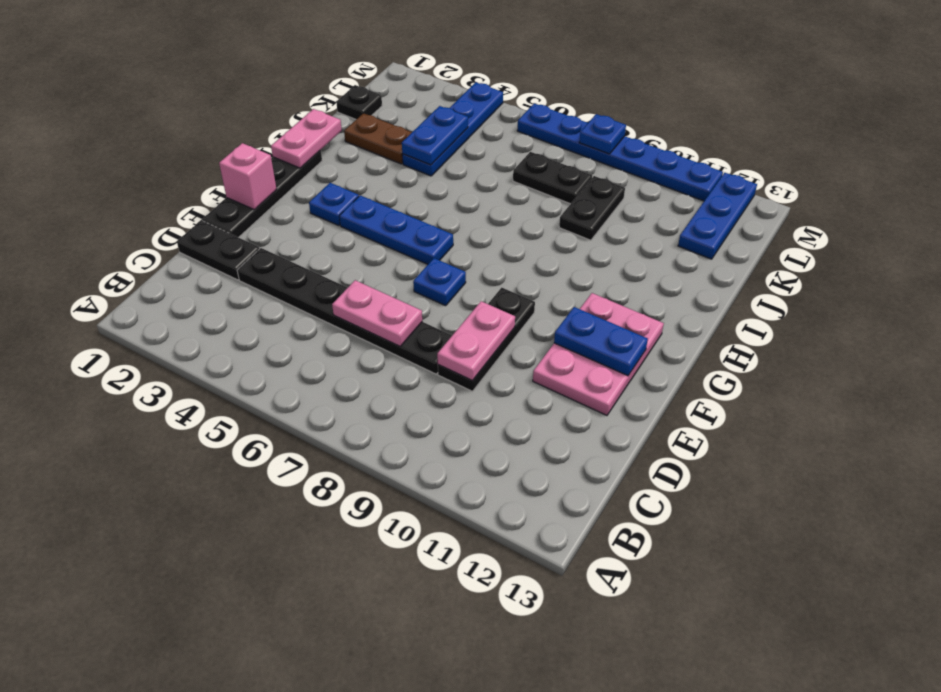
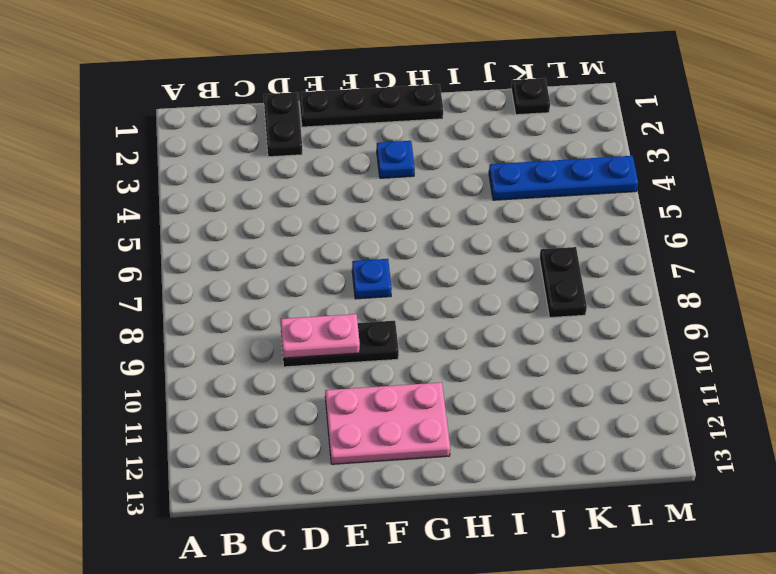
none -> black 1x6 plate [237,248,452,374]
none -> blue 1x3 plate [339,195,453,264]
none -> brown 1x2 plate [344,113,412,164]

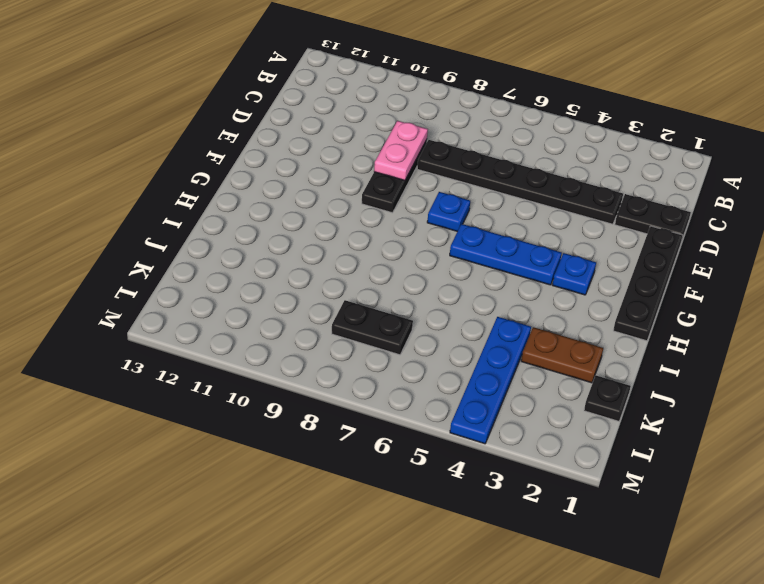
none -> pink 2x3 plate [533,293,664,415]
none -> black 1x2 plate [559,176,625,240]
none -> blue 1x3 plate [678,173,757,259]

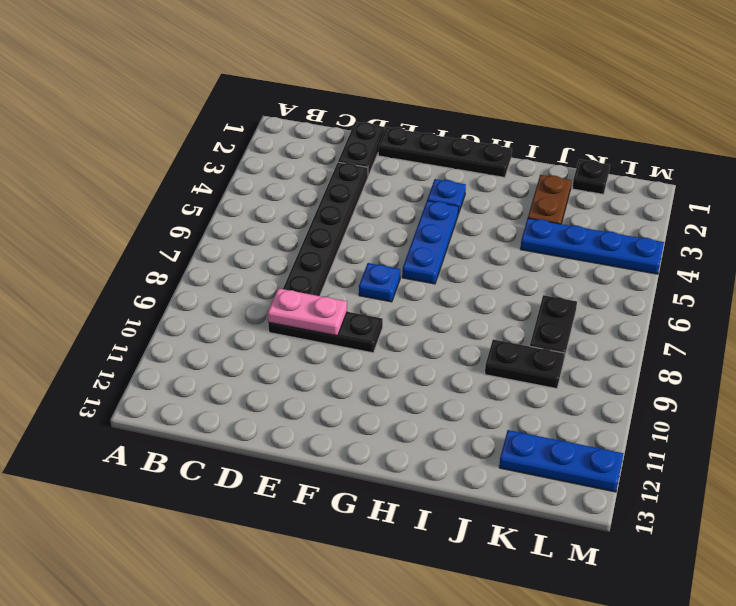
none -> pink 2x3 plate [533,293,664,415]
none -> blue 1x6 plate [517,103,723,201]
none -> pink 1x2 plate [332,280,422,346]

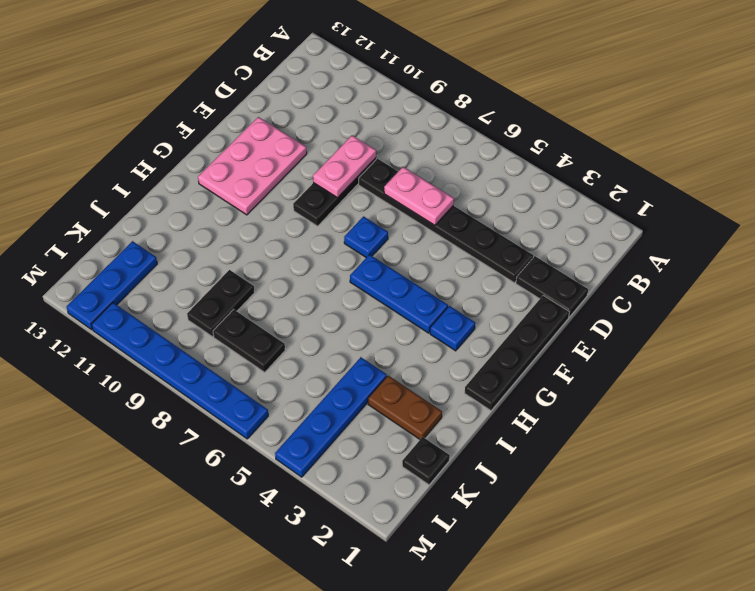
none -> pink 1x1 brick [219,143,277,209]
none -> blue 1x2 plate [554,307,648,376]
none -> pink 1x2 plate [271,109,342,168]

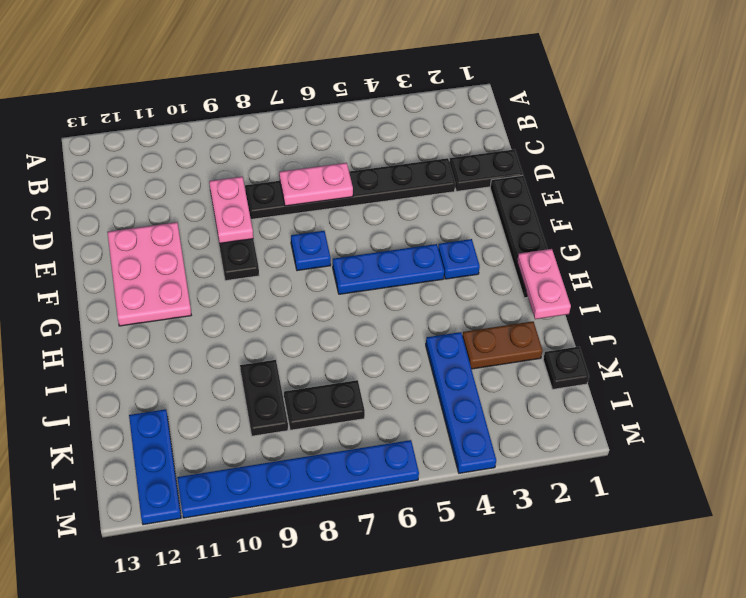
none -> pink 1x1 brick [219,143,277,209]
none -> blue 1x2 plate [554,307,648,376]
none -> blue 1x2 plate [402,106,468,165]

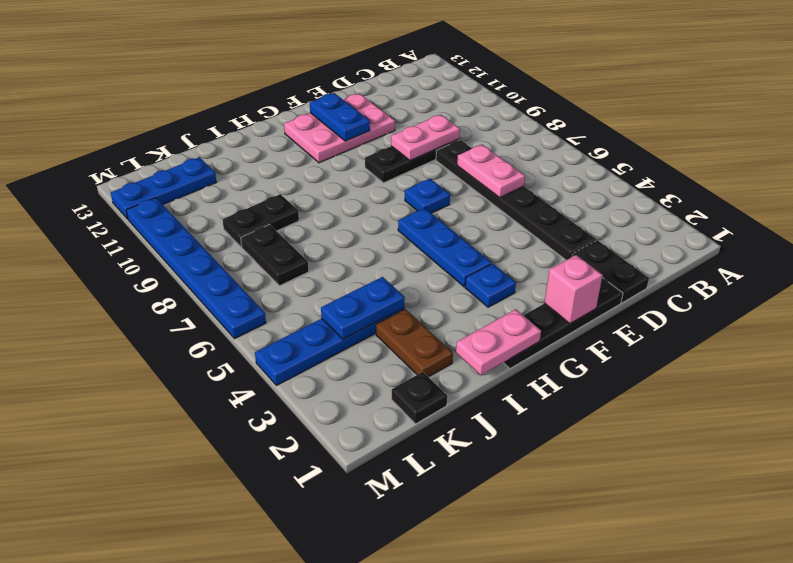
none -> blue 1x1 plate [579,114,626,154]

